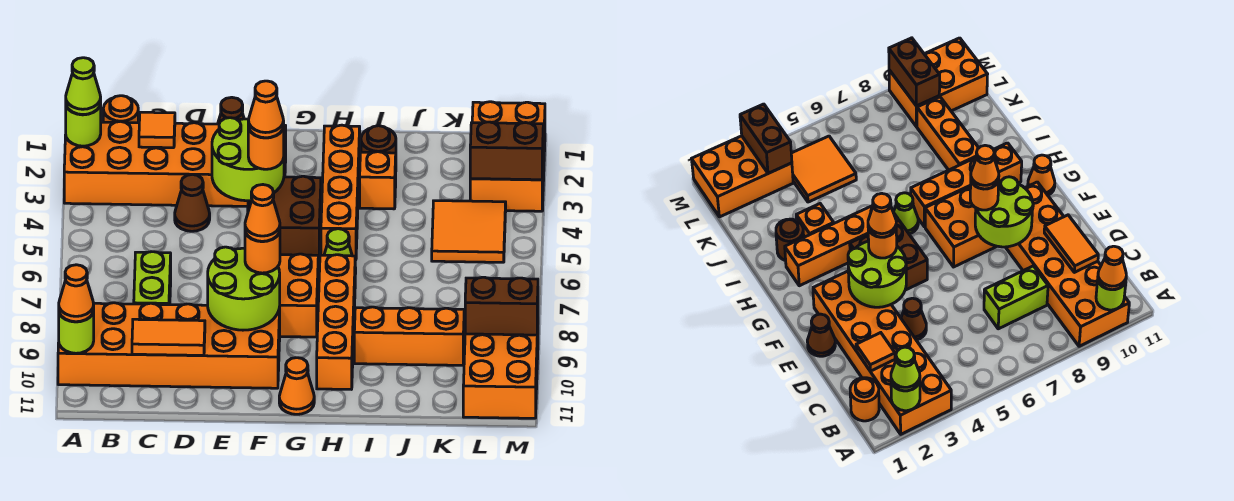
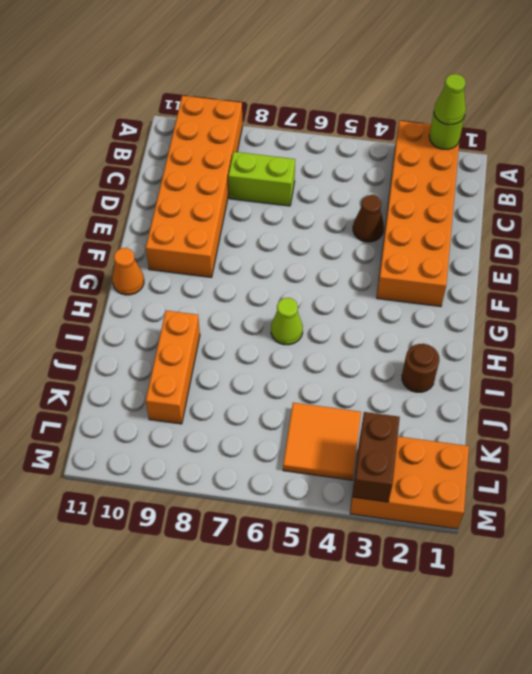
none -> orange 1x1 round brick [103,96,138,123]
none -> brown 1x1 cone [218,97,244,124]
none -> brown 2x2 brick [248,176,321,259]
none -> orange 2x2 brick [278,254,318,337]

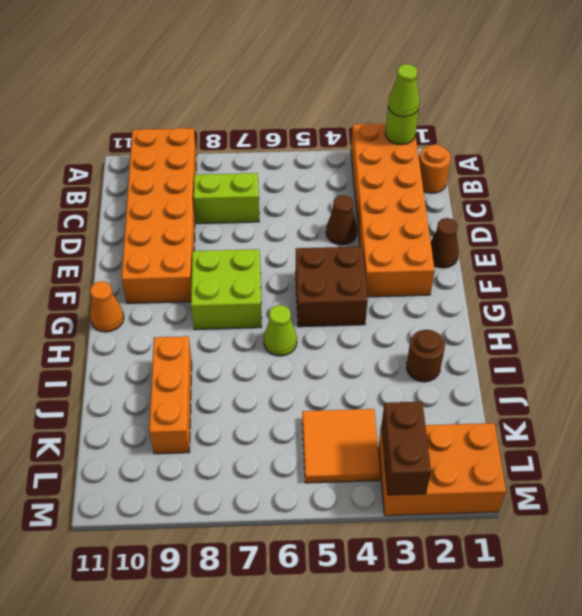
lime 2x2 brick [191,249,262,330] -> orange 2x2 brick [278,254,318,337]
none -> orange 1x4 brick [321,125,360,260]
none -> orange 1x4 brick [317,255,355,389]
none -> orange 1x1 brick [360,152,396,209]
none -> orange 2x3 brick [463,328,538,418]

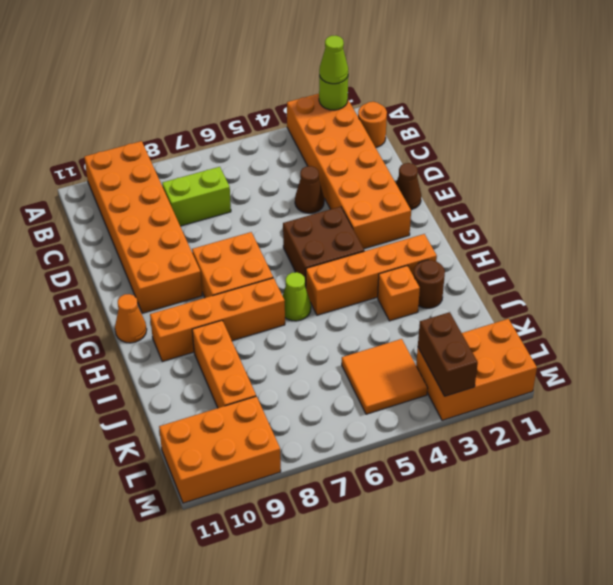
none -> lime 1x1 round brick [59,311,94,353]
none -> orange 1x1 tile [139,112,175,148]
none -> orange 1x2 tile [132,319,205,355]
none -> lime 2x2 round brick [212,118,284,201]

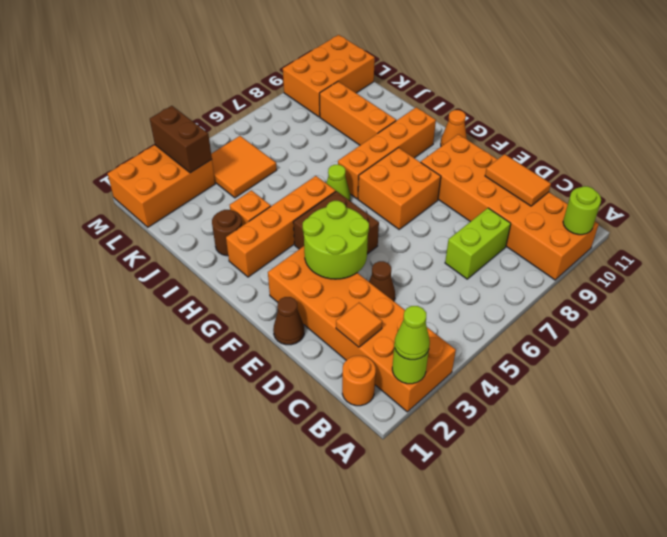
none -> lime 2x2 round brick [208,247,280,330]
none -> brown 1x2 brick [465,277,538,335]
none -> orange 1x1 cone [59,265,94,322]
none -> orange 1x1 round brick [248,126,284,169]

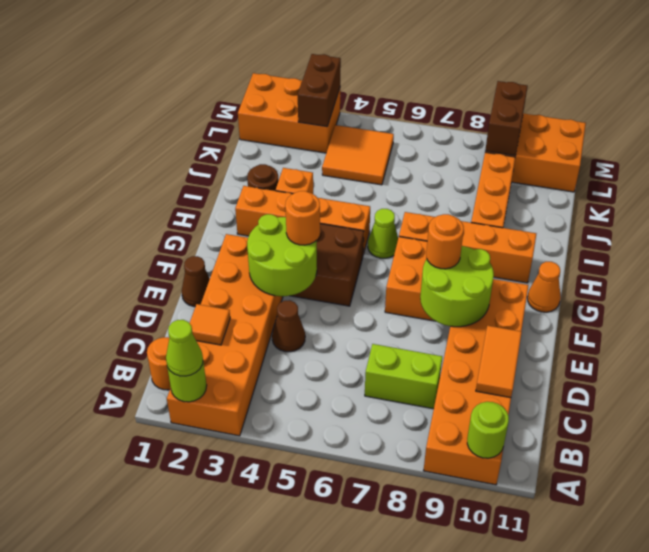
none -> orange 1x1 cone [59,265,94,322]
none -> orange 1x1 cone [248,81,284,138]
none -> orange 1x1 cone [245,185,280,241]

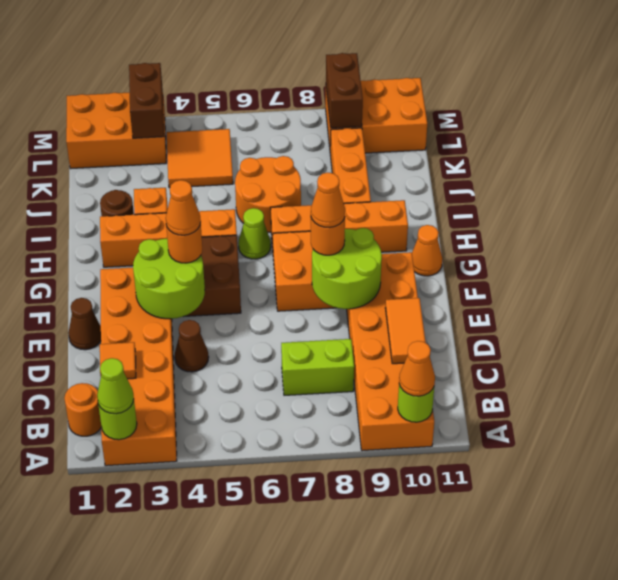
orange 2x2 round brick [235,156,301,232] -> none

